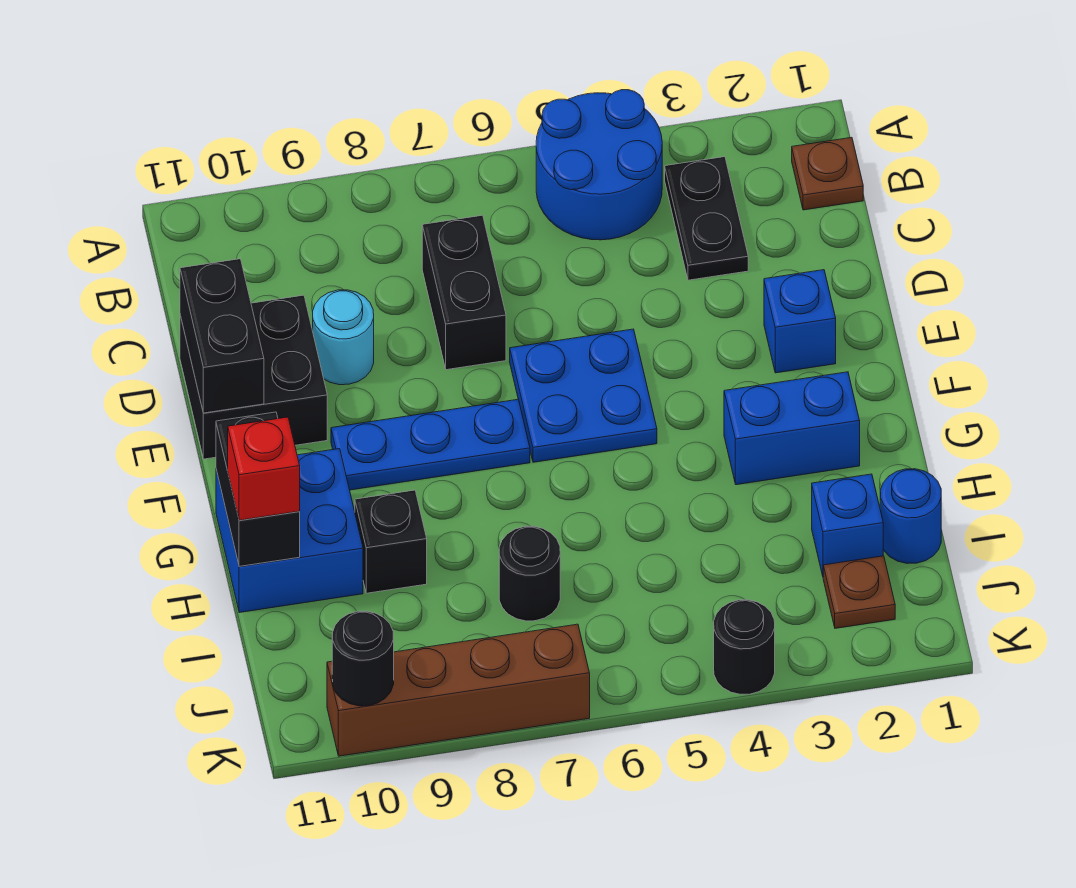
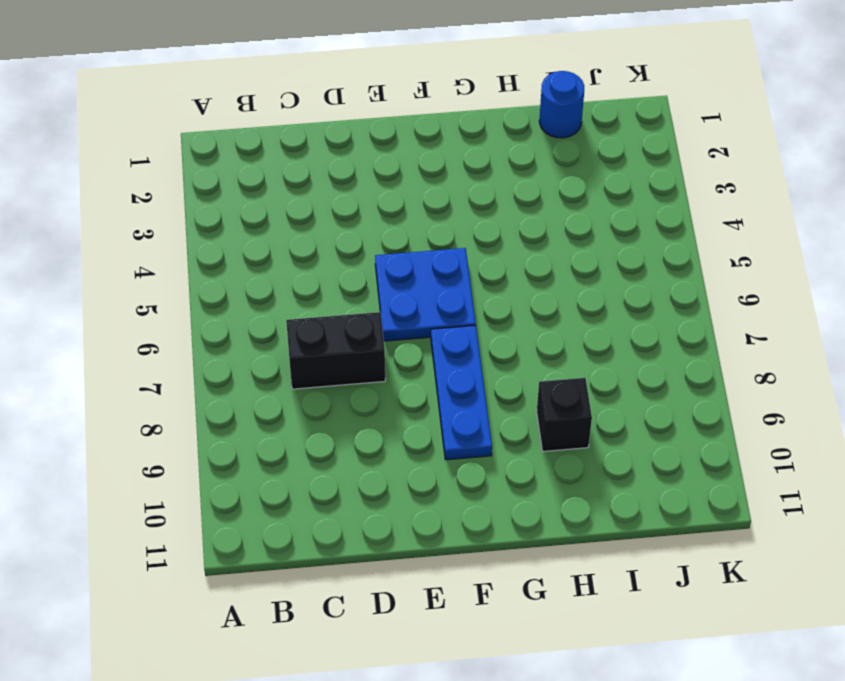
none -> blue 2x2 round brick [536,90,662,240]
none -> brown 1x1 plate [792,137,863,210]
none -> black 1x2 plate [665,157,748,280]

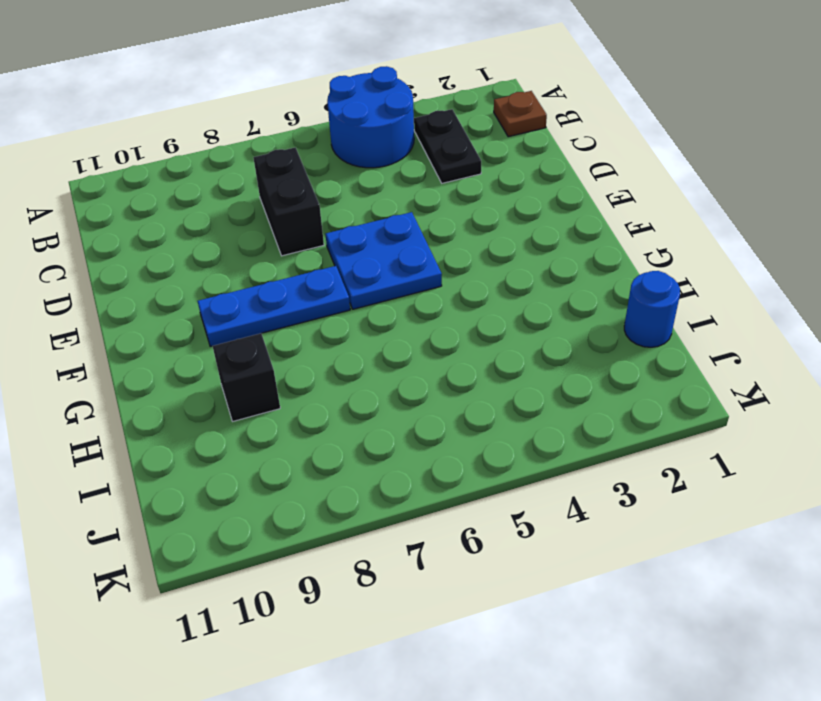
none -> cyan 1x1 round brick [313,290,374,385]
none -> black 2x2 brick [180,295,327,459]
none -> blue 1x1 brick [764,270,836,373]

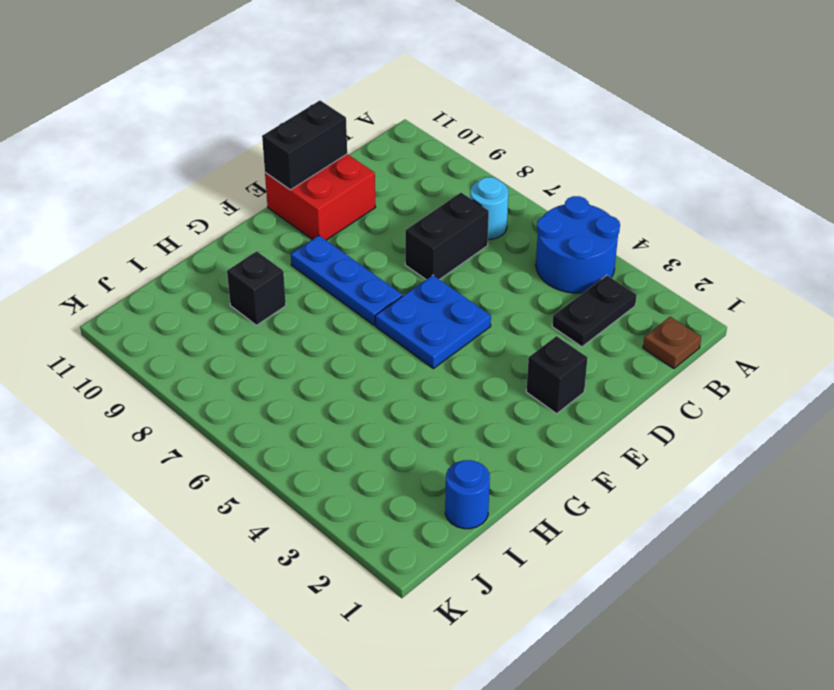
cyan 1x1 round brick [470,177,508,239] -> cyan 1x1 round brick moved to [313,290,374,385]
red 2x2 brick [265,154,376,240] -> black 2x2 brick [180,295,327,459]
black 1x1 brick [526,336,588,414] -> blue 1x1 brick [764,270,836,373]
none -> blue 1x2 brick [724,372,860,485]
none -> blue 2x2 brick [216,449,363,613]
none -> blue 1x1 brick [812,474,883,576]

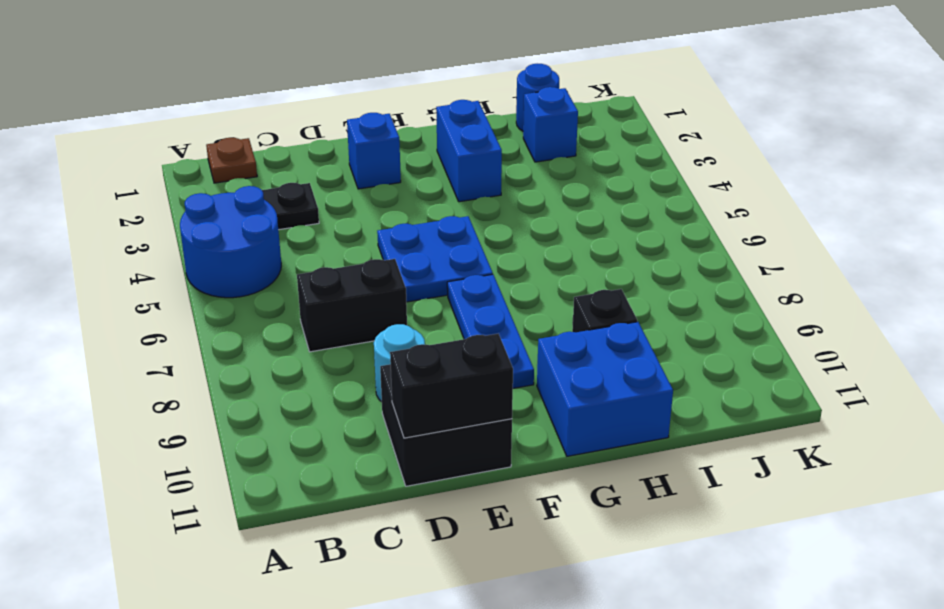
none -> black 1x1 round brick [499,526,560,621]
none -> brown 1x1 plate [823,556,895,628]
none -> black 1x1 round brick [714,600,775,694]

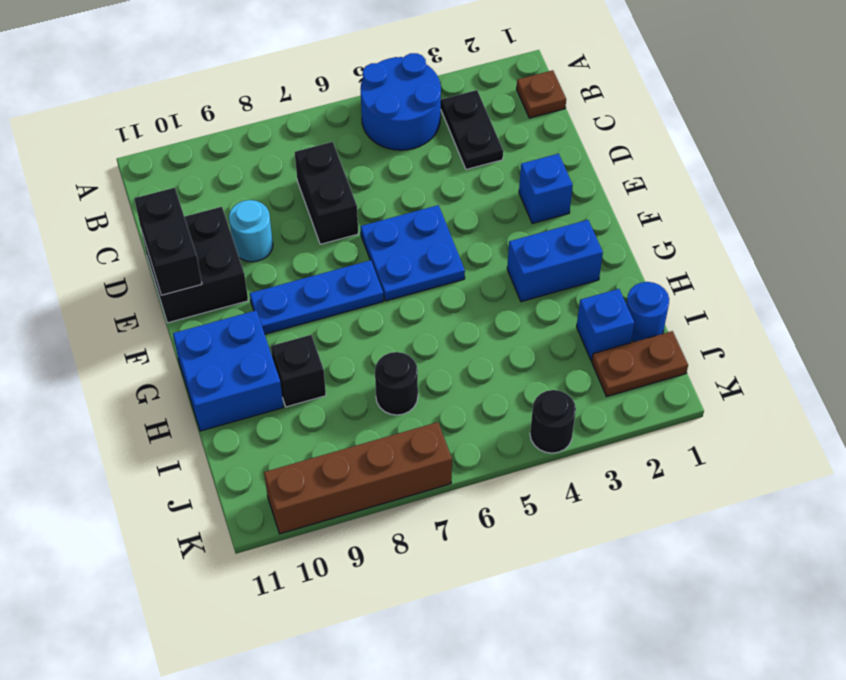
brown 1x2 plate [592,331,688,396] -> brown 1x1 plate [823,556,895,628]
none -> black 1x2 brick [216,412,300,566]
none -> black 1x1 round brick [332,611,394,706]
none -> red 1x1 brick [228,417,300,520]

